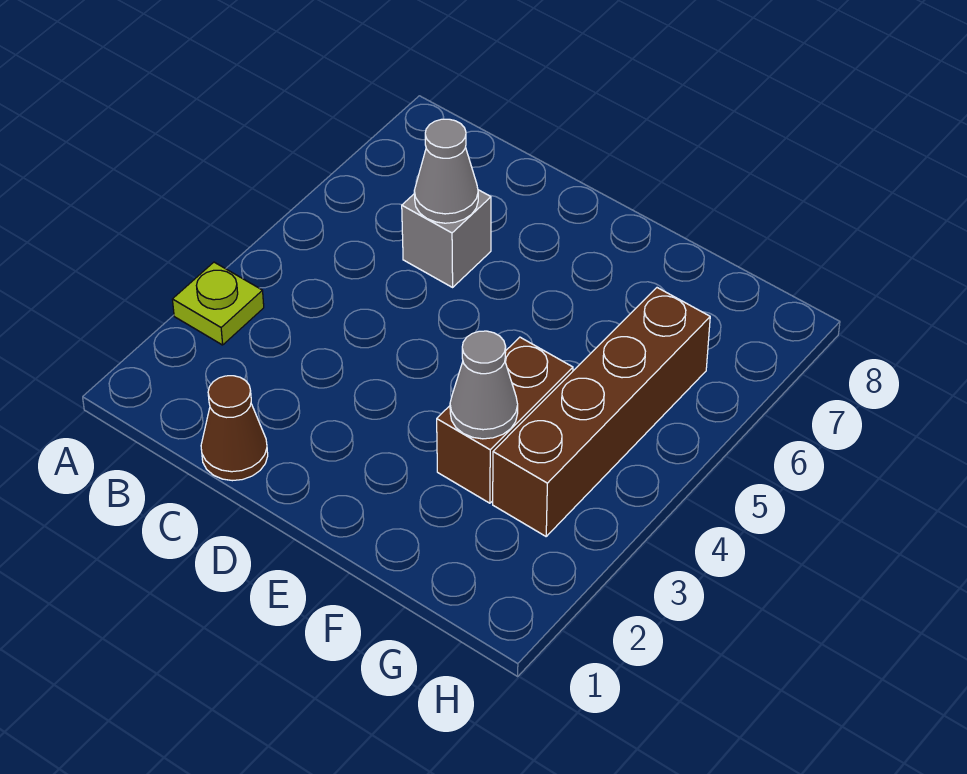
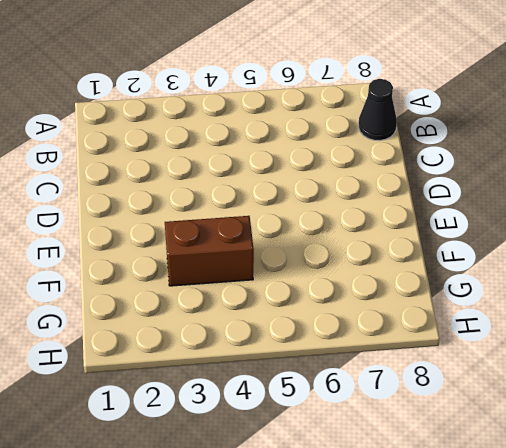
black 1x1 cone [358,79,397,141] -> none
none -> lime 1x1 plate [172,262,264,345]
none -> brown 1x1 cone [201,376,268,481]

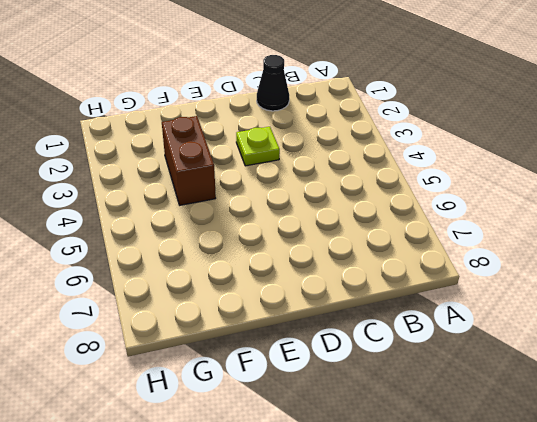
black 1x1 cone [257,55,289,111] -> brown 1x1 cone [201,376,268,481]
lime 1x1 plate [236,127,280,166] -> lime 1x1 plate moved to [172,262,264,345]
none -> grey 1x1 brick [402,190,491,287]
none -> brown 1x4 brick [493,288,710,536]

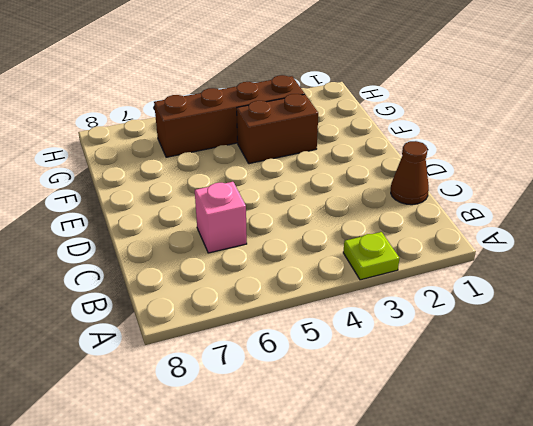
pink 1x1 brick [195,182,247,253] -> grey 1x1 brick [402,190,491,287]
none -> grey 1x1 cone [414,119,478,223]
none -> grey 1x1 cone [450,331,518,439]

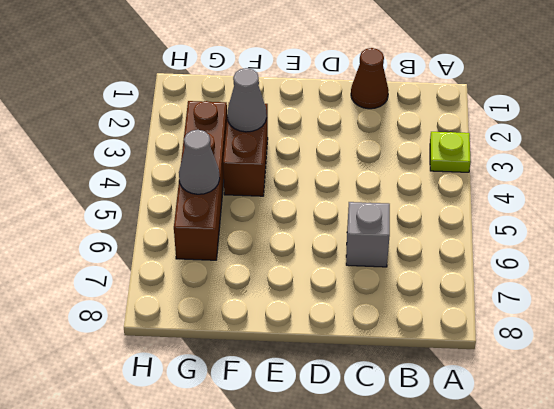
grey 1x1 cone [179,130,220,194] -> grey 1x1 cone moved to [414,119,478,223]

